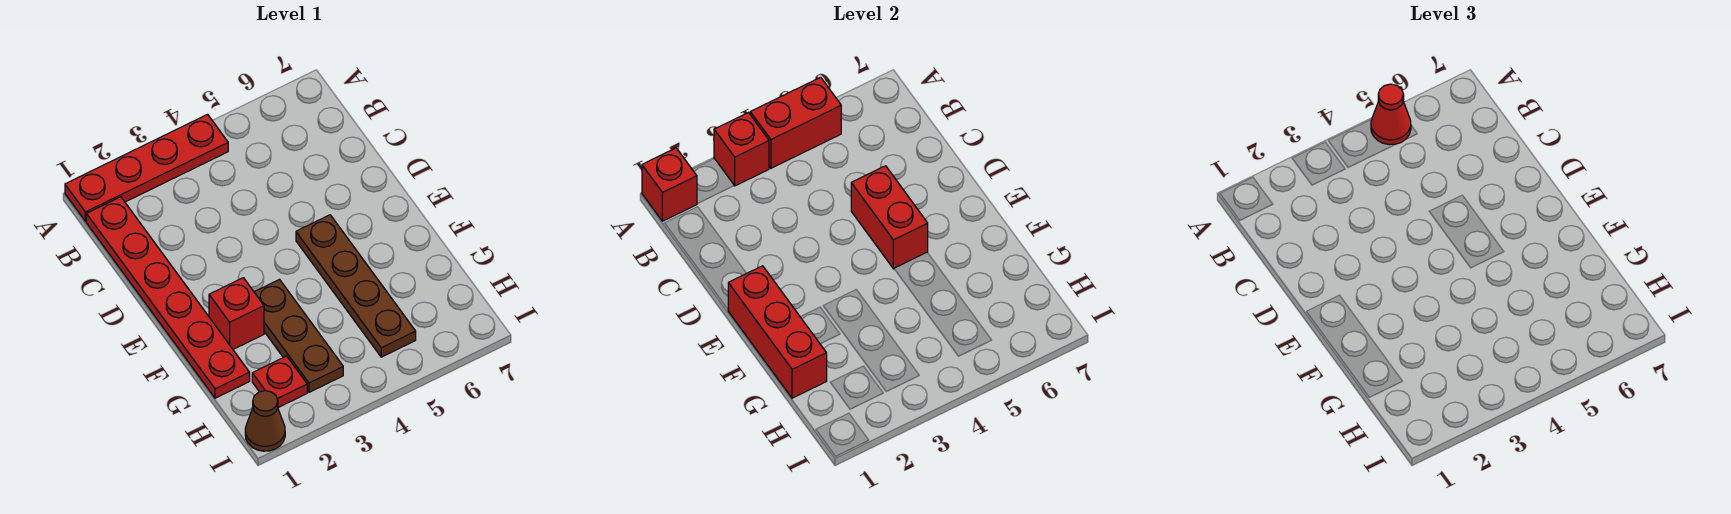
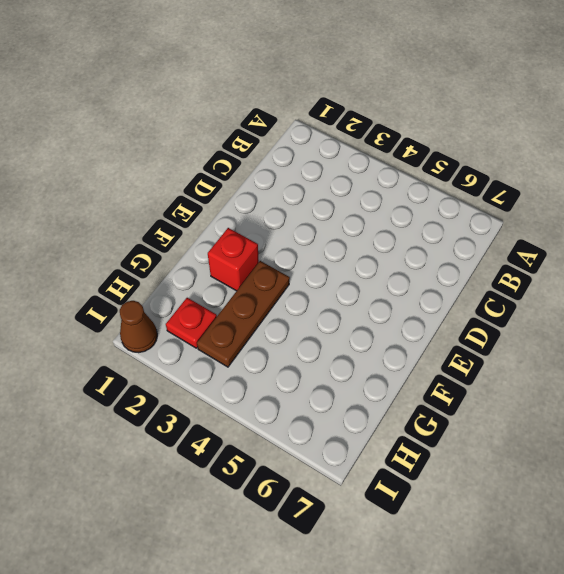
none -> red 1x4 plate [65,114,228,221]
none -> red 1x6 plate [86,197,250,398]
none -> brown 1x4 plate [296,215,416,357]

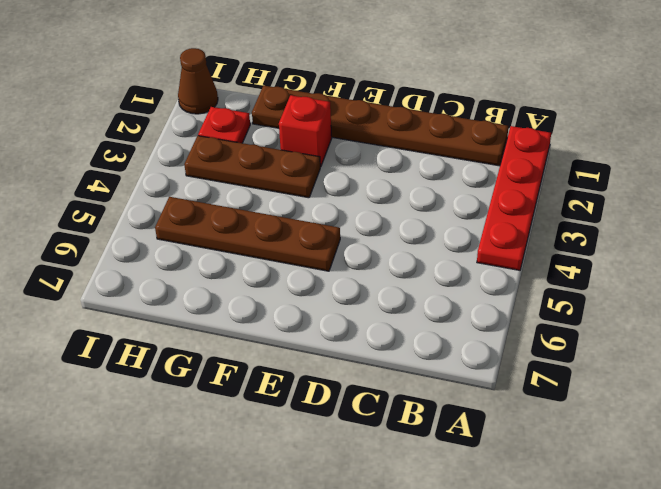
brown 1x6 plate [252,86,508,166] -> red 1x6 plate [86,197,250,398]
none -> red 1x1 brick [642,148,697,221]
none -> red 1x1 brick [714,113,769,186]
none -> red 1x2 brick [750,77,841,168]

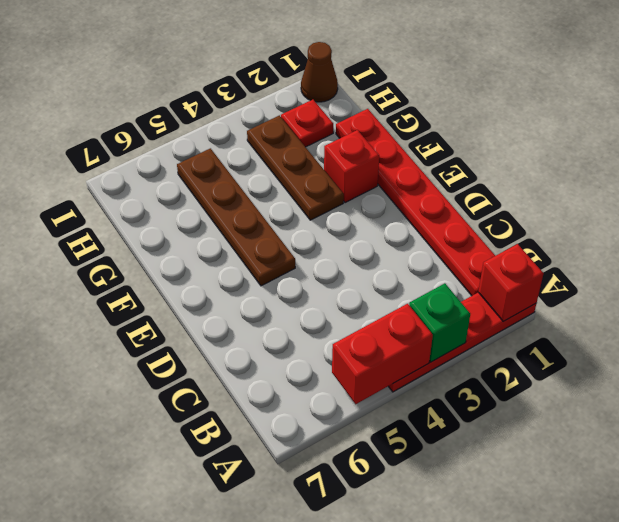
green 1x1 brick [409,283,470,362] -> red 1x1 brick [714,113,769,186]
none -> red 1x2 brick [851,166,928,269]
none -> red 1x3 brick [728,266,827,398]
none -> red 1x1 cone [1371,84,1411,145]

